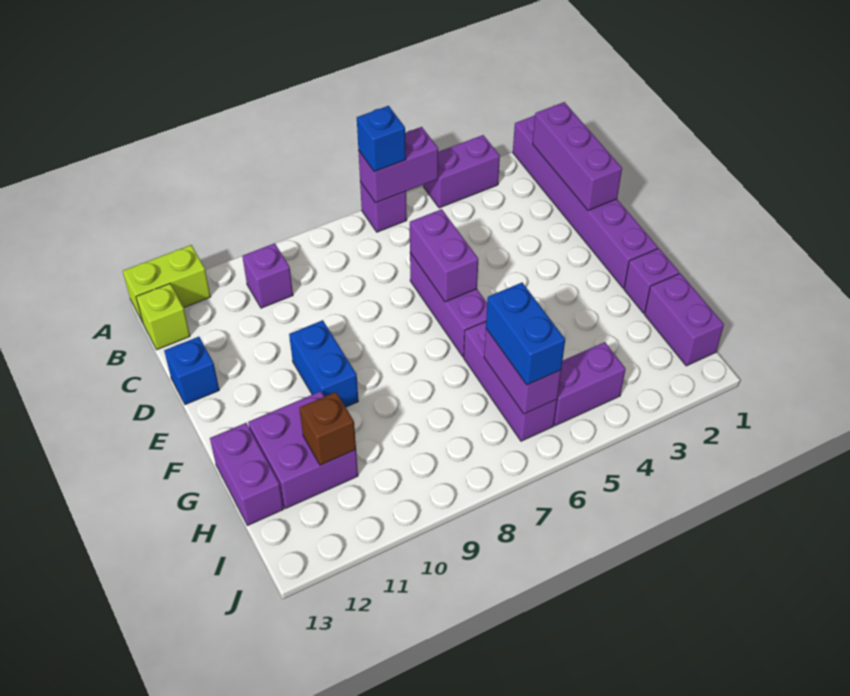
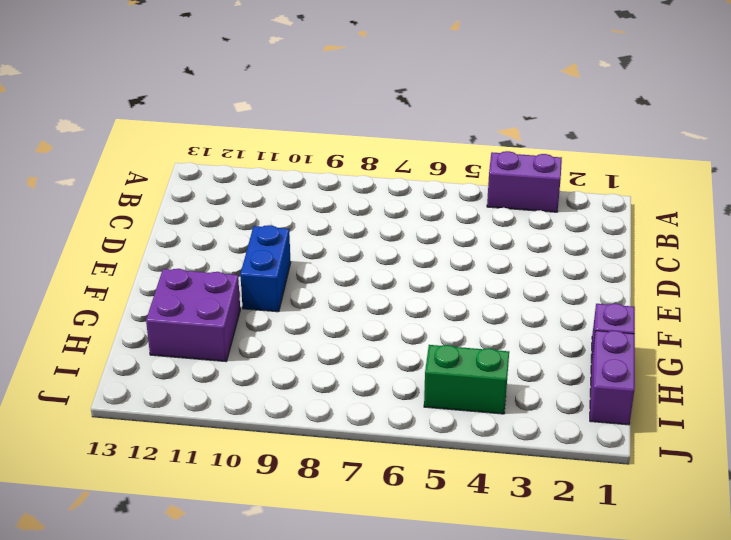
green 1x2 brick [424,345,509,414] -> purple 1x2 brick [554,342,626,426]
none -> purple 1x6 brick [513,116,658,288]
none -> purple 1x1 brick [360,182,407,232]
none -> lime 1x2 brick [123,245,211,323]

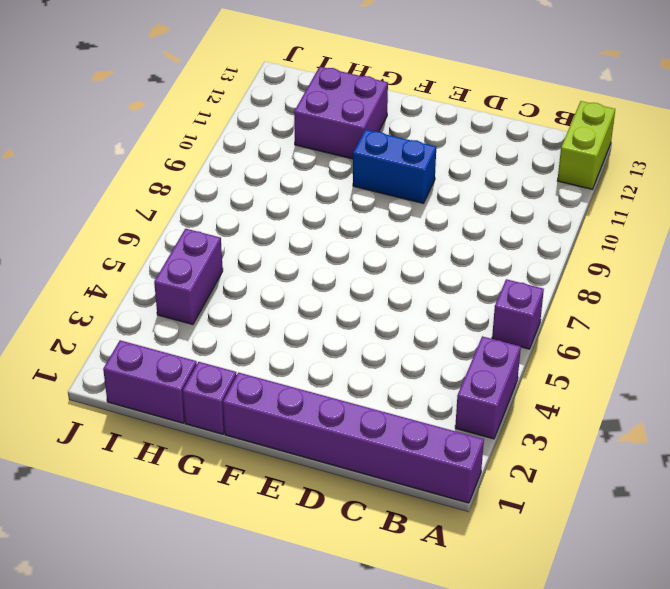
none -> purple 1x1 brick [242,243,293,308]
none -> lime 1x1 brick [136,284,190,350]
none -> purple 1x3 brick [410,253,487,357]

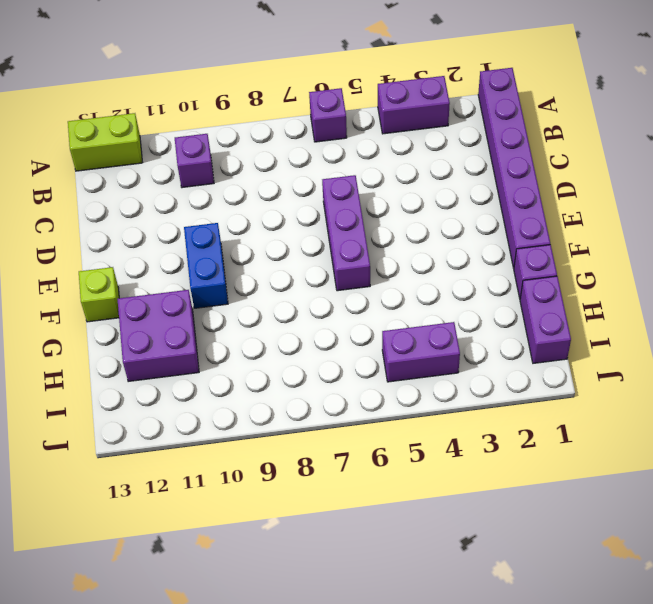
lime 1x1 brick [79,267,119,322] -> lime 1x1 brick moved to [136,284,190,350]
none -> blue 1x1 brick [164,337,219,405]
none -> purple 1x3 brick [464,321,557,441]
none -> purple 1x2 brick [210,423,284,526]

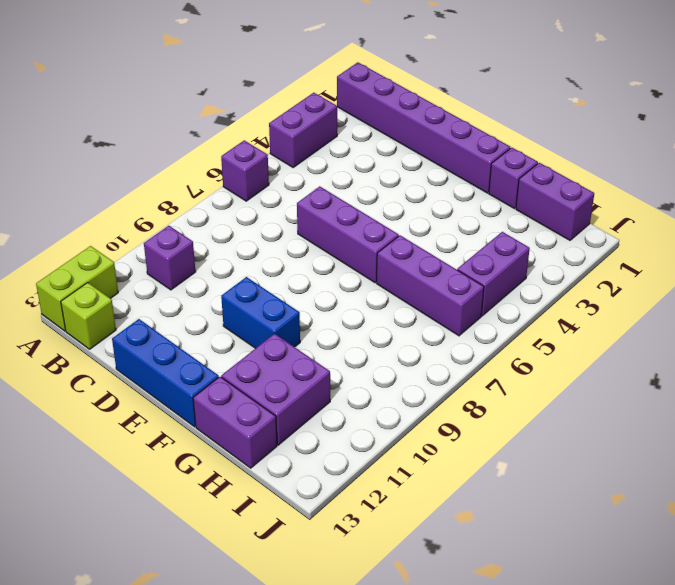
blue 1x3 brick [112,319,219,427] -> blue 1x1 brick [164,337,219,405]
none -> purple 1x2 brick [358,127,438,203]
none -> purple 1x3 brick [533,102,622,210]
none -> purple 1x2 brick [410,209,478,302]

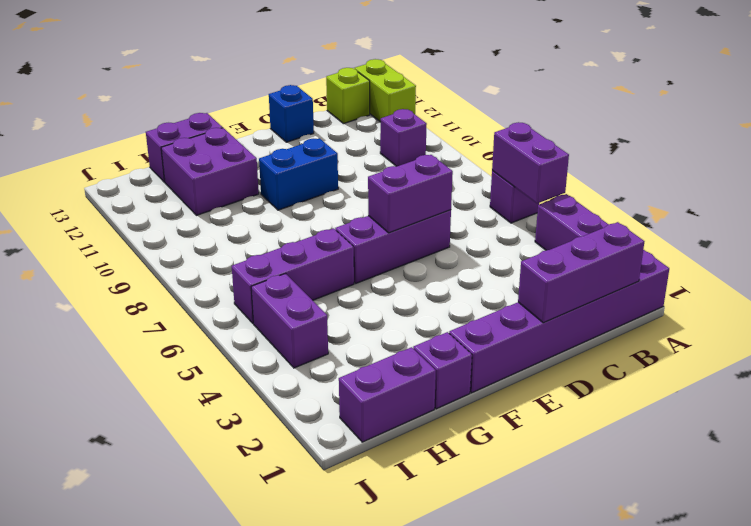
none -> purple 1x2 brick [484,329,561,414]
none -> brown 1x1 brick [299,392,356,465]
none -> blue 1x1 brick [357,106,406,172]

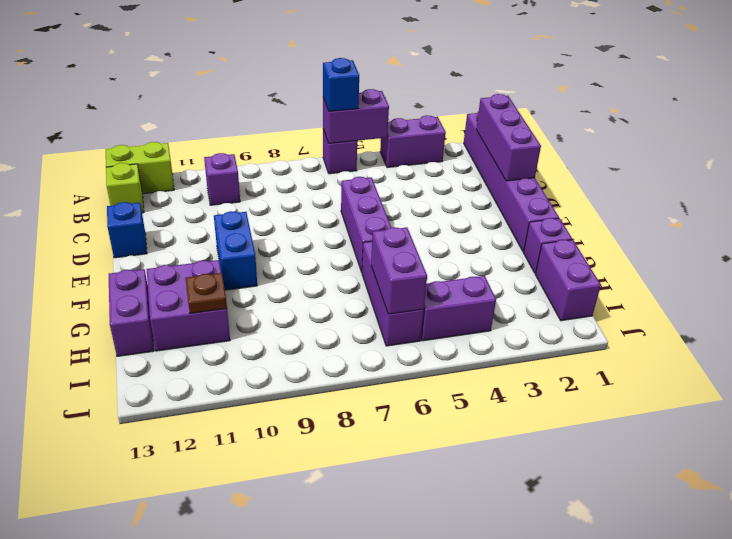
brown 1x1 plate [185,273,227,313] -> brown 1x1 brick [299,392,356,465]
none -> purple 1x2 brick [410,209,478,302]
none -> blue 1x2 brick [486,283,565,385]

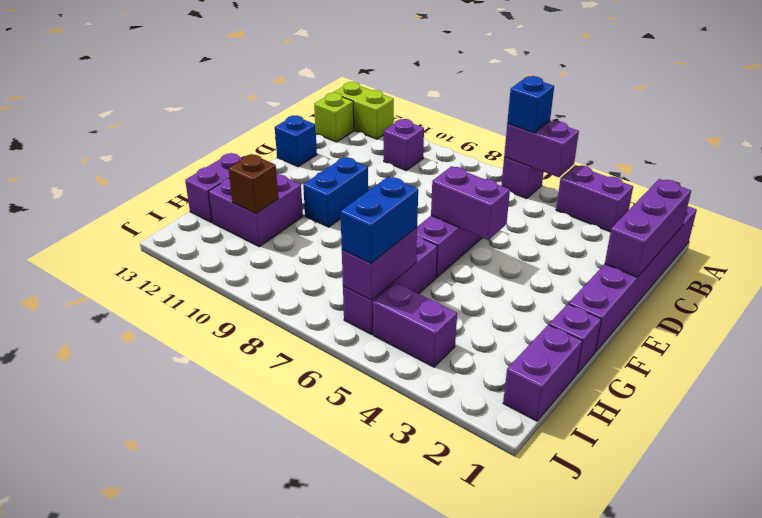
purple 1x2 brick [431,166,510,240] -> purple 1x2 brick turned to [410,209,478,302]

